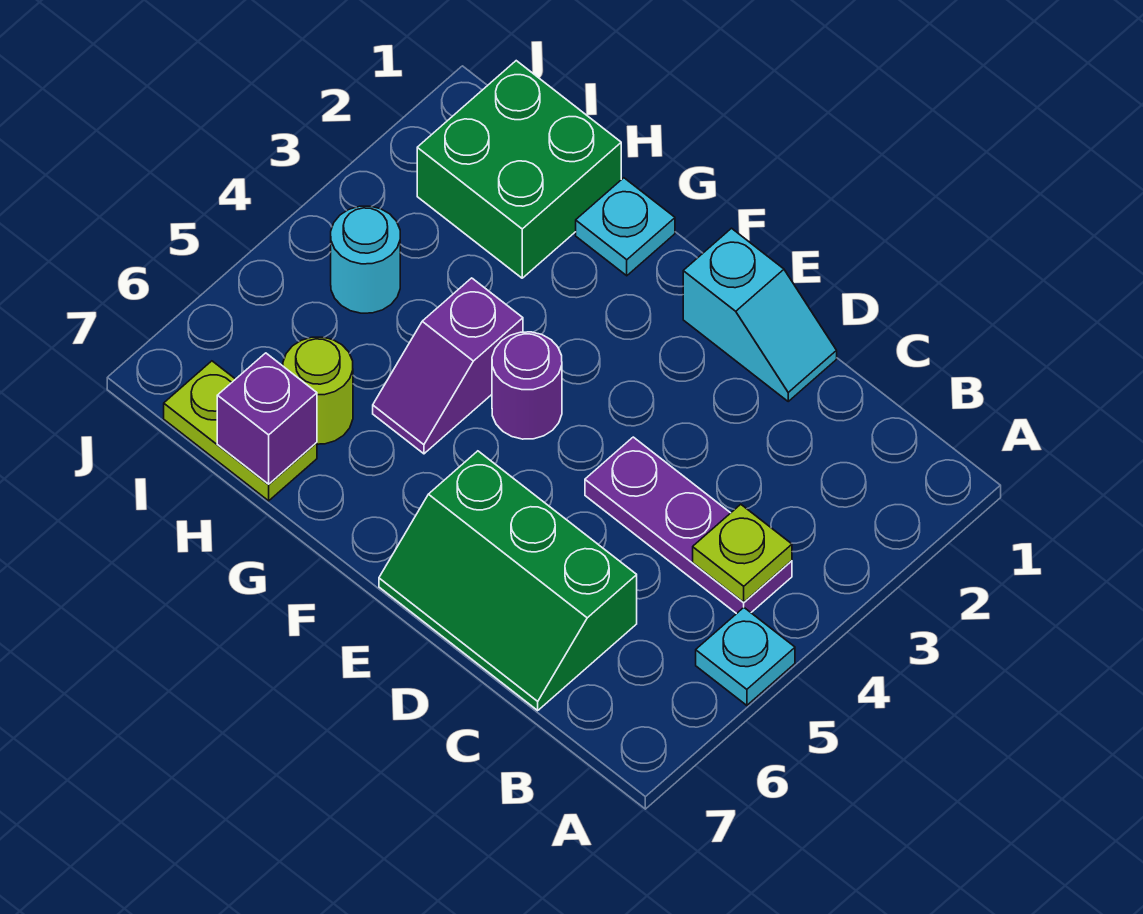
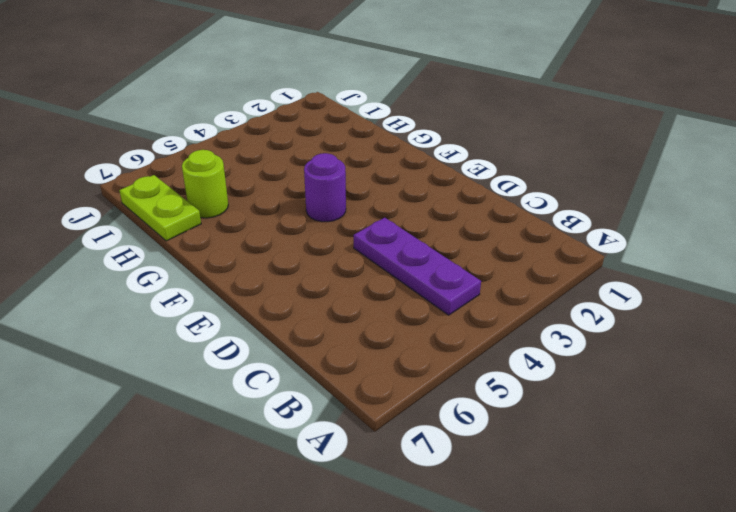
none -> cyan 1x1 plate [696,608,795,705]
none -> green 2x3 slope [379,451,637,710]
none -> cyan 1x2 slope [683,228,837,401]

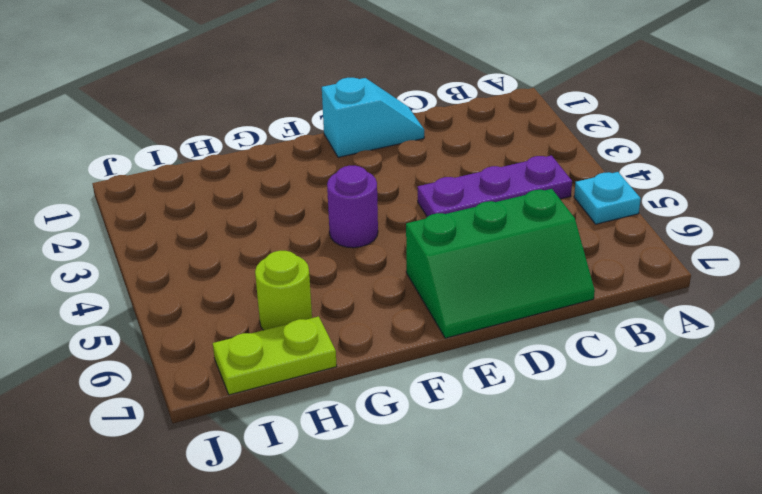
none -> cyan 1x1 plate [576,178,675,276]
none -> purple 1x2 slope [373,278,523,454]
none -> green 2x2 brick [417,61,621,278]

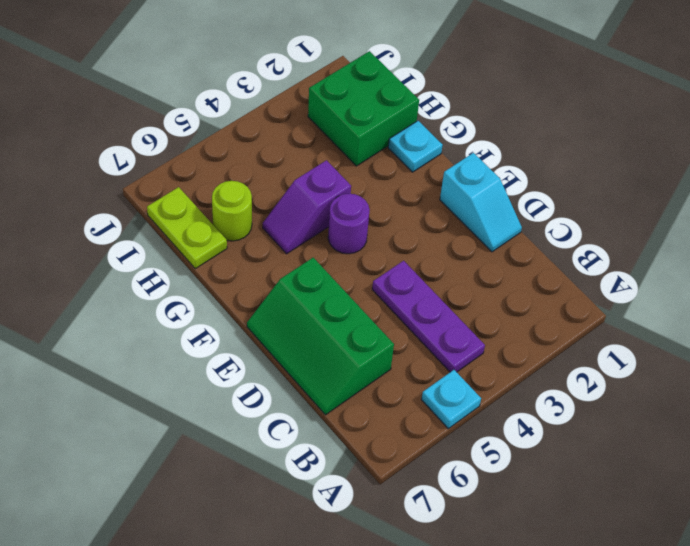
none -> cyan 1x1 round brick [331,206,400,313]
none -> lime 1x1 plate [693,504,792,602]
none -> purple 1x1 brick [217,353,317,484]

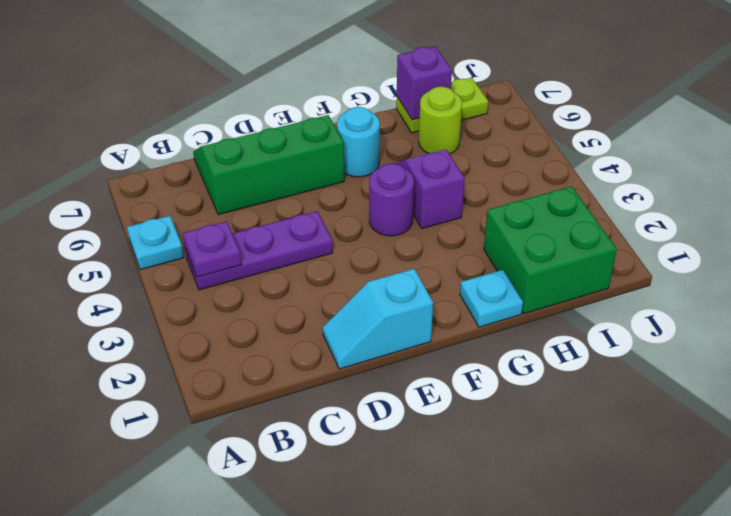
purple 1x1 plate [183,221,241,277] -> lime 1x1 plate [693,504,792,602]
cyan 1x1 round brick [337,107,380,177] -> cyan 1x1 round brick moved to [331,206,400,313]

